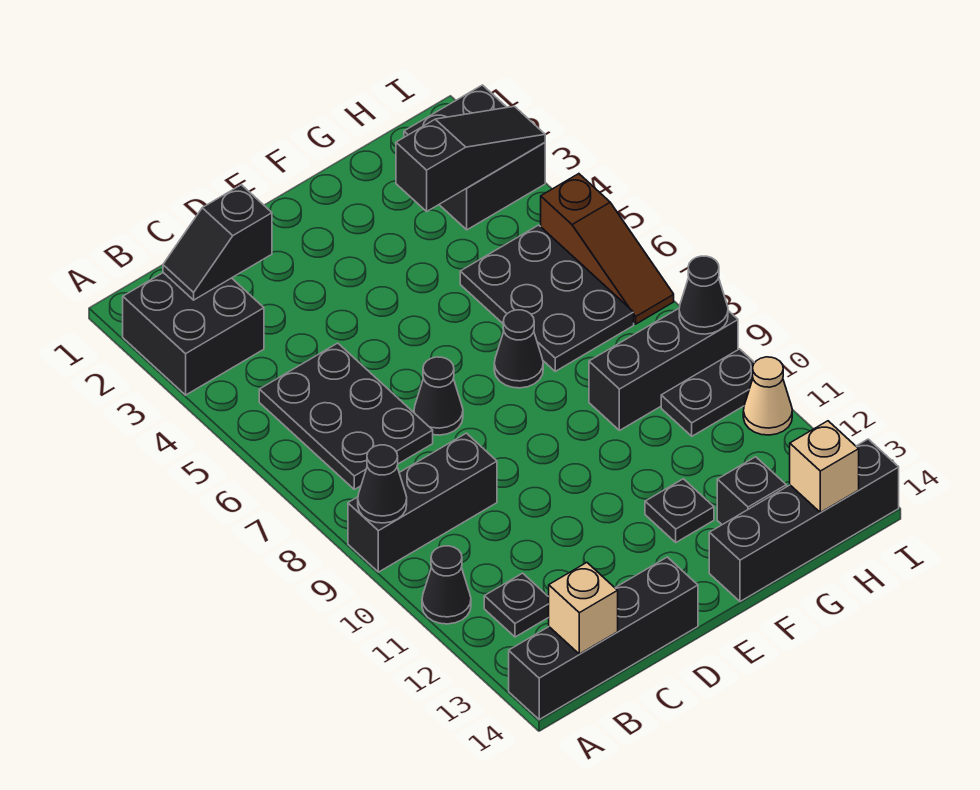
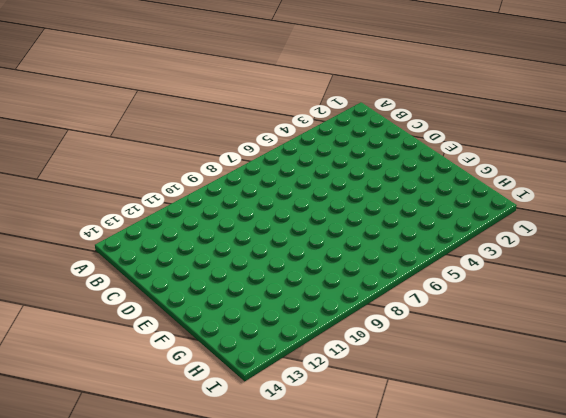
none -> black 2x2 brick [123,273,264,395]
none -> black 1x3 brick [348,433,497,572]
none -> black 1x1 cone [422,546,471,624]

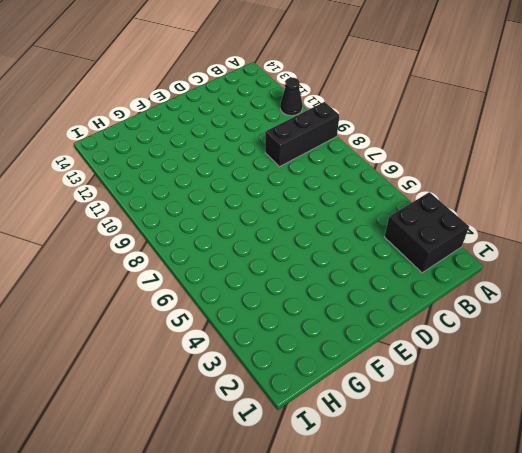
none -> black 1x4 brick [509,557,698,720]
none -> black 2x3 plate [259,343,433,489]
none -> black 1x1 plate [484,573,549,637]

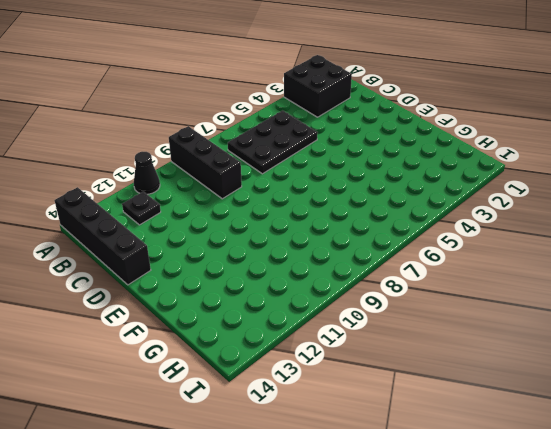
none -> black 1x1 cone [414,357,463,435]
none -> black 1x1 cone [494,310,543,388]
none -> black 1x1 plate [645,479,714,542]

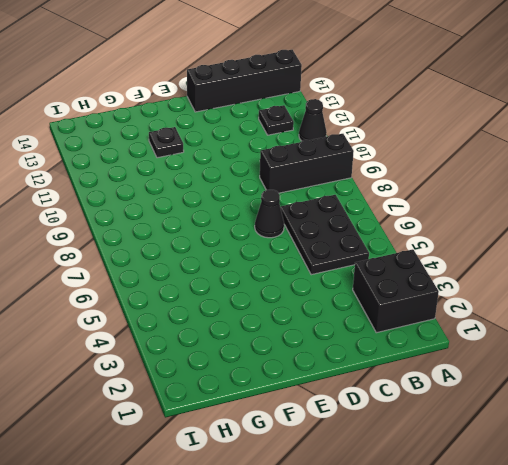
none -> black 1x1 cone [494,310,543,388]
none -> black 1x4 brick [709,439,899,602]
none -> black 2x3 plate [460,225,634,371]

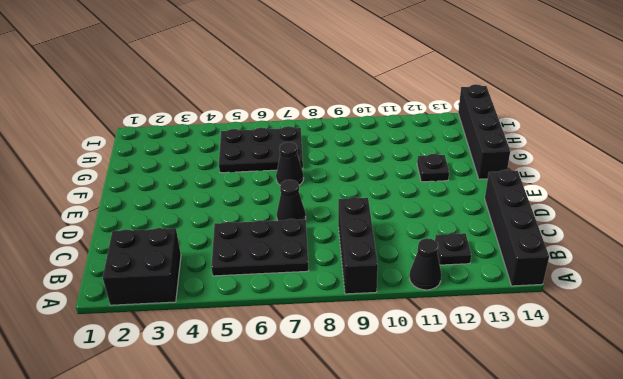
none -> black 1x3 brick [589,308,738,431]
none -> black 1x1 brick [717,457,786,525]
none -> black 2x2 brick [404,85,545,230]

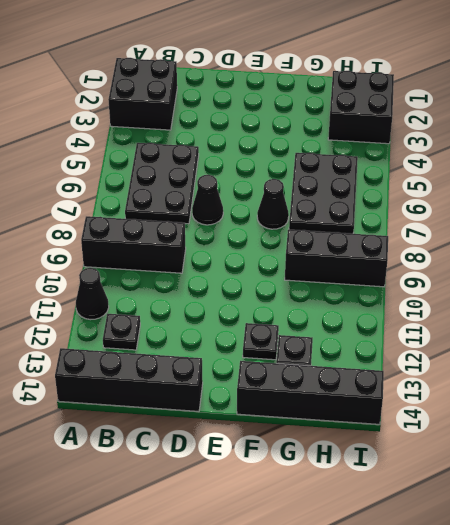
none -> black 1x2 plate [661,349,754,436]
none -> brown 1x3 slope [541,174,674,324]
none -> tan 1x1 cone [743,357,792,435]

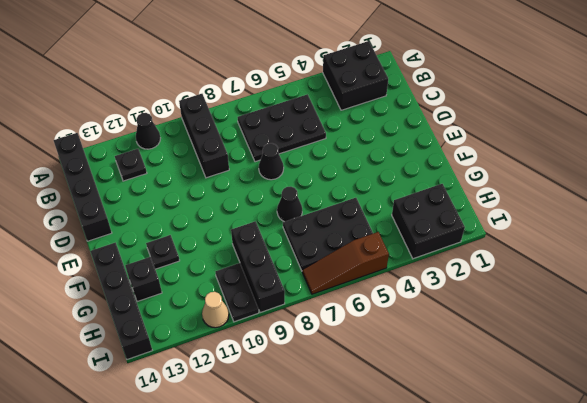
none -> black 1x1 cone [358,445,407,523]
none -> black 1x2 slope [163,185,272,300]
none -> tan 1x1 brick [548,563,618,654]

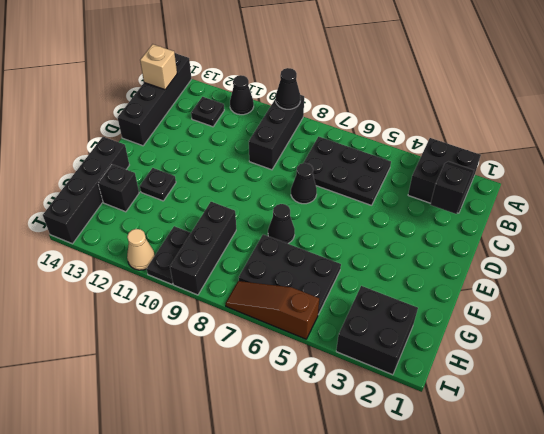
none -> black 1x3 slope [396,106,545,211]
none -> tan 1x1 brick [790,421,859,512]
none -> black 1x1 cone [679,256,728,334]

